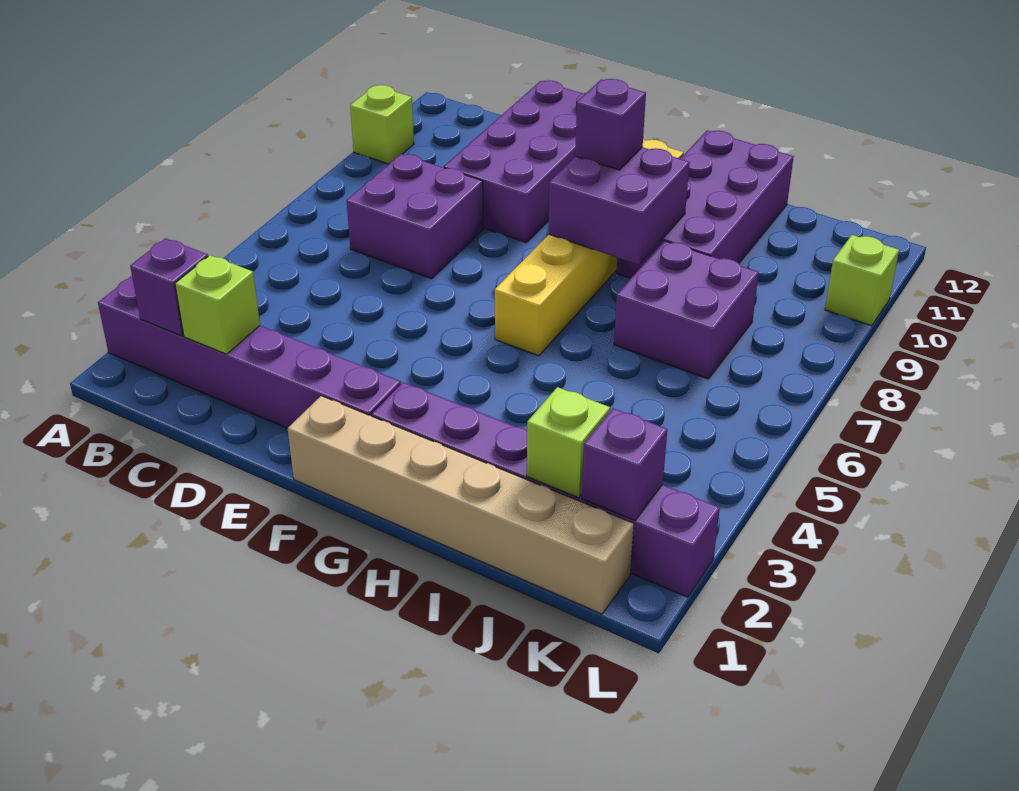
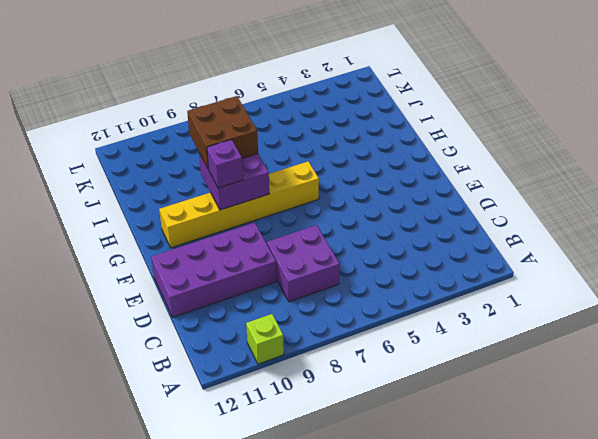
brown 2x2 brick [187,96,258,169] -> none
none -> purple 1x6 brick [98,276,401,428]
none -> tan 1x6 brick [288,396,634,614]
none -> purple 1x6 brick [372,382,720,597]

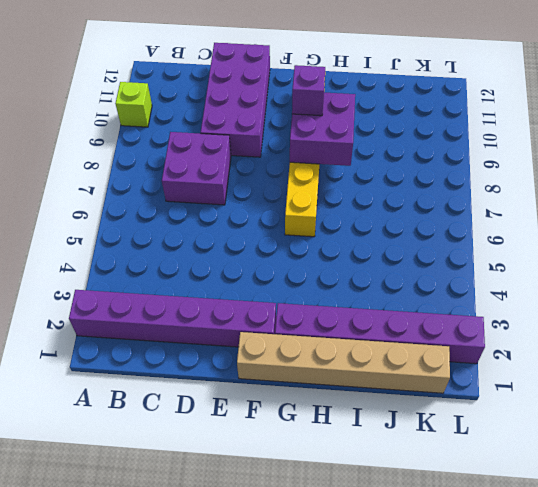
none -> purple 2x4 brick [616,131,794,278]
none -> purple 2x2 brick [614,241,759,379]
none -> lime 1x1 brick [825,235,899,326]

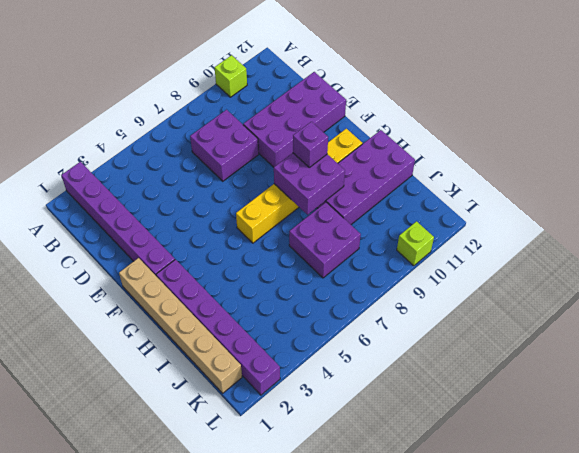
none -> purple 1x1 brick [130,238,208,336]
none -> lime 1x1 brick [175,255,260,354]
none -> lime 1x1 brick [527,387,610,498]

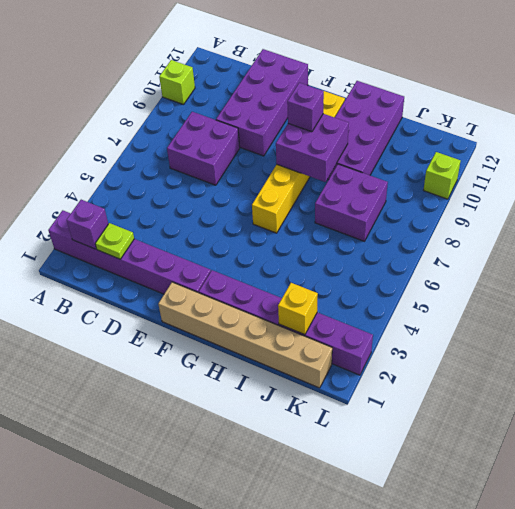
lime 1x1 plate [95,223,134,259] -> lime 1x1 brick [175,255,260,354]
yellow 1x1 brick [278,283,318,335] -> lime 1x1 brick [527,387,610,498]
none -> purple 1x1 brick [582,408,667,521]

